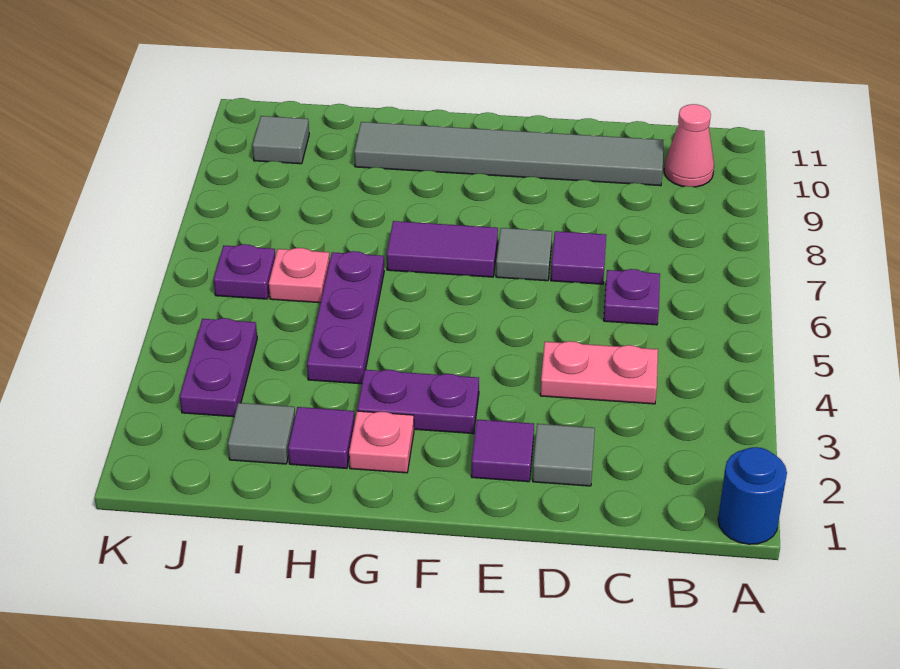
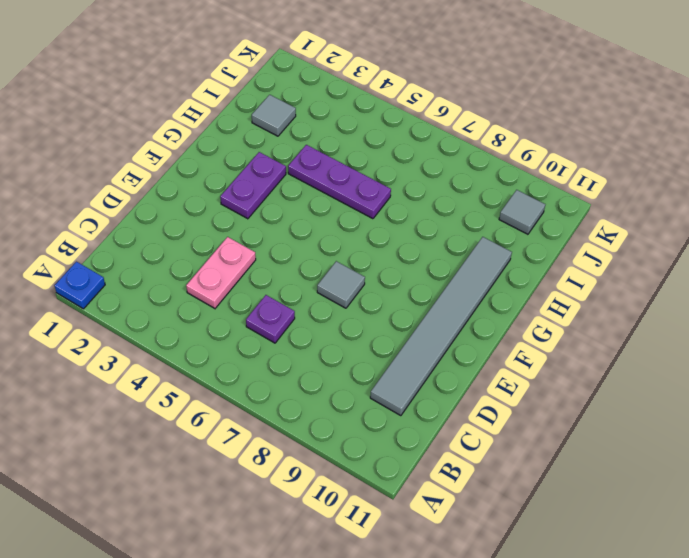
blue 1x1 plate [54,262,105,309] -> blue 1x1 round brick [718,447,787,544]
none -> pink 1x1 cone [664,104,714,187]
none -> grey 1x1 tile [533,424,595,486]
none -> purple 1x1 tile [551,231,606,284]

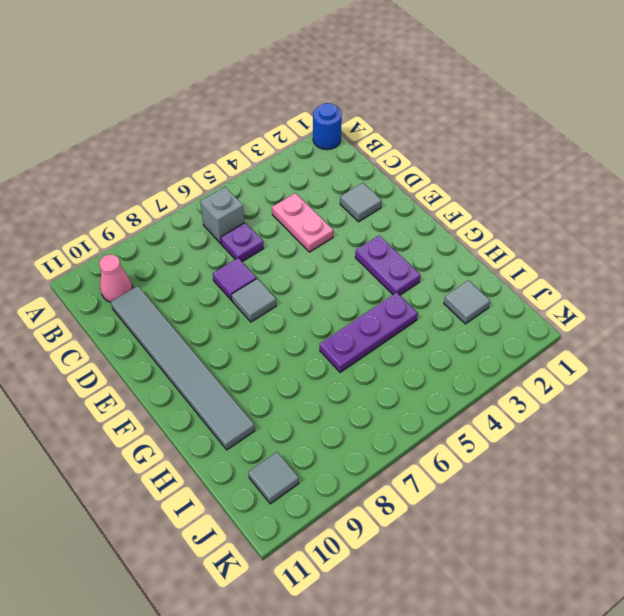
grey 1x1 brick [200,187,244,243] -> none
none -> purple 1x1 tile [471,420,534,482]
none -> purple 1x2 tile [387,221,498,277]
none -> pink 1x1 plate [349,411,414,473]

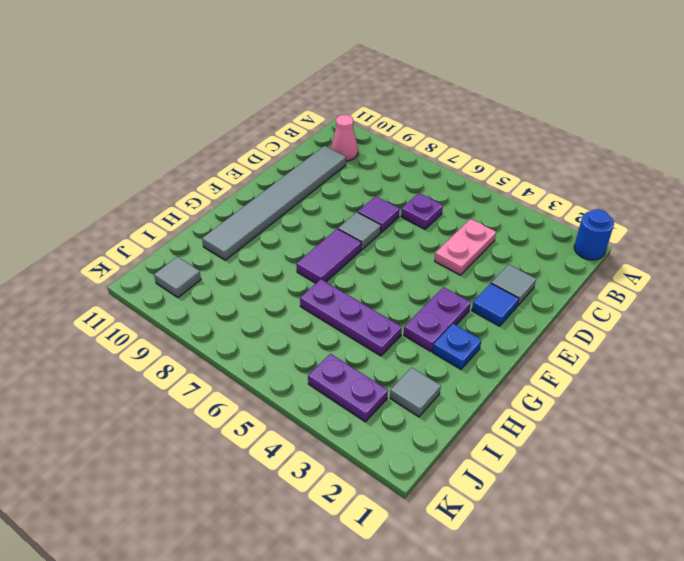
blue 1x1 tile [472,283,519,326] -> purple 1x1 tile [471,420,534,482]
blue 1x1 plate [433,324,481,369] -> pink 1x1 plate [349,411,414,473]
none -> purple 1x1 tile [288,407,355,468]
none -> pink 1x1 plate [269,248,330,303]
none -> purple 1x1 plate [214,244,275,299]

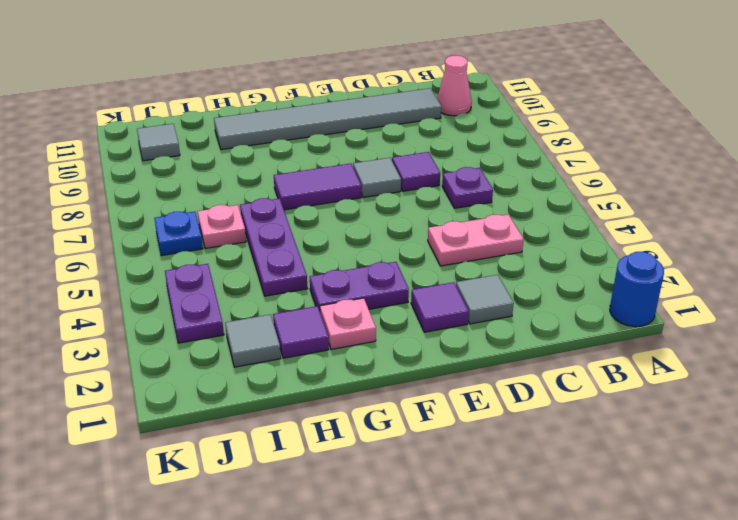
blue 1x1 plate [154,212,203,256] -> purple 1x1 plate [214,244,275,299]

